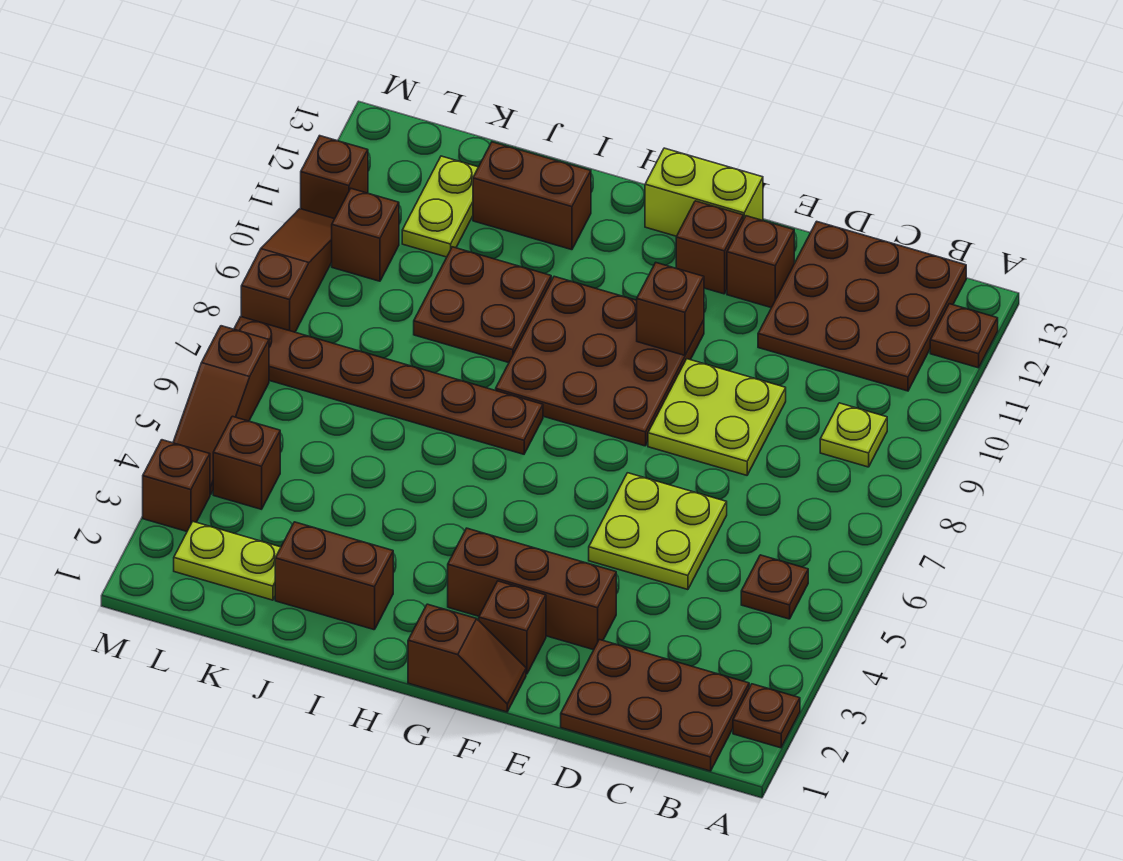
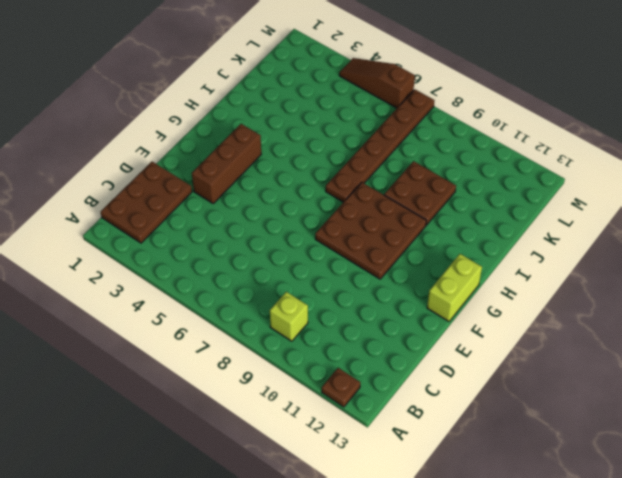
lime 1x1 brick [270,292,308,341] -> lime 1x1 plate [820,403,887,467]
none -> brown 1x1 plate [733,684,800,748]
none -> brown 1x1 plate [741,555,808,619]
none -> brown 3x3 plate [758,221,966,391]

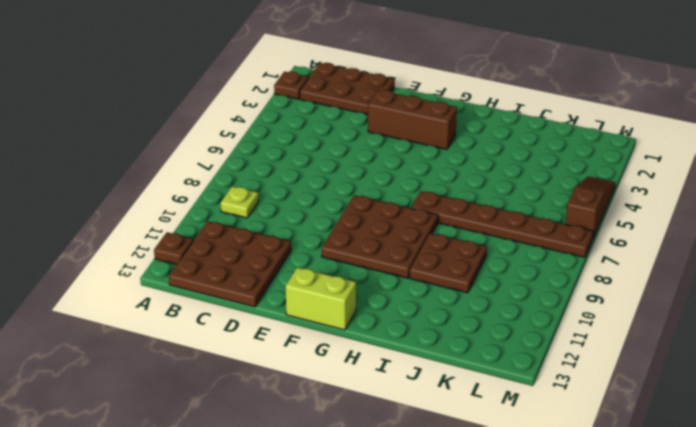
none -> brown 1x1 plate [741,555,808,619]
none -> lime 2x2 plate [589,473,727,590]
none -> lime 2x2 plate [648,359,786,475]

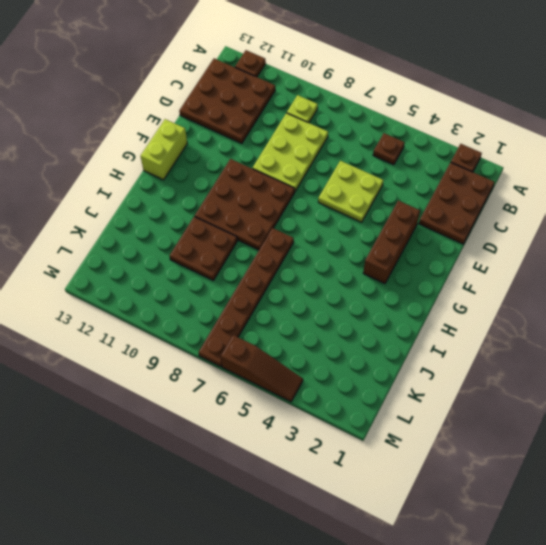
lime 2x3 plate [253,113,328,191] -> lime 2x2 plate [648,359,786,475]
none -> brown 1x1 brick [727,216,794,308]
none -> brown 1x2 slope [408,604,526,712]
none -> brown 1x1 brick [479,581,546,674]

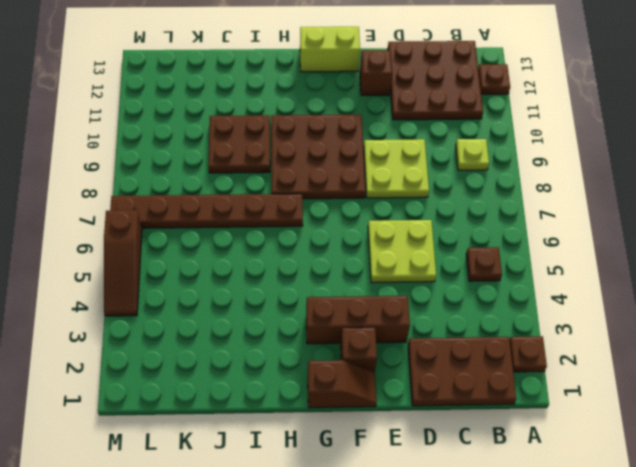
none -> brown 1x1 brick [676,201,743,294]
none -> brown 1x2 brick [275,522,393,630]
none -> brown 1x2 brick [473,142,591,250]

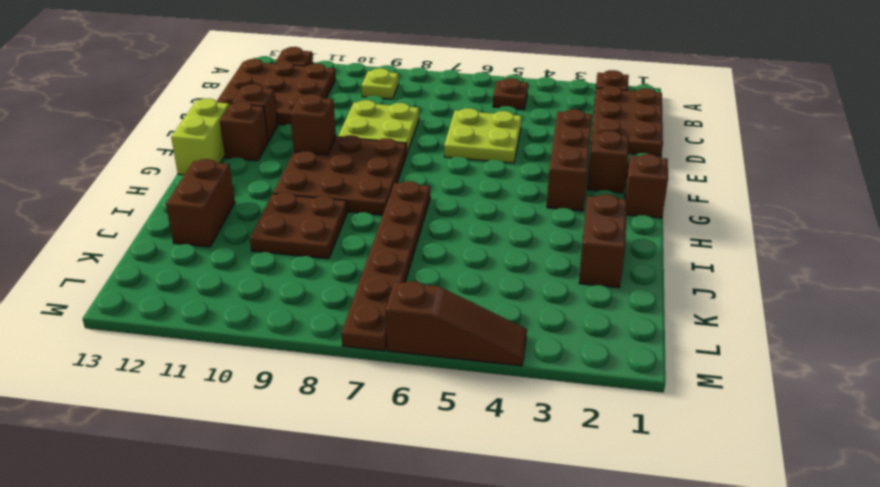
none -> lime 1x2 plate [174,522,281,600]
none -> lime 1x2 plate [402,156,478,257]
none -> brown 1x1 brick [213,416,280,509]

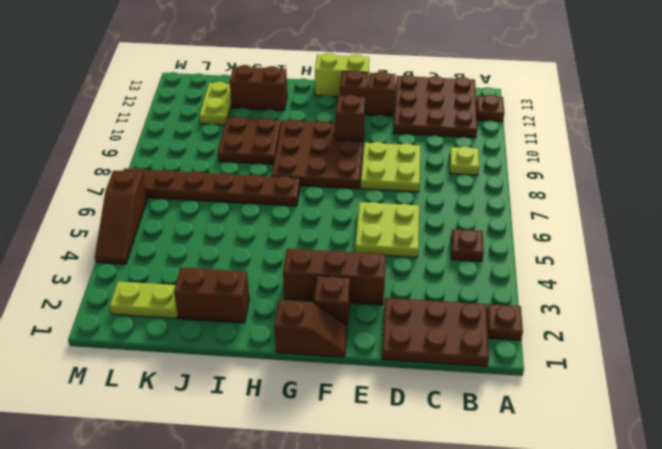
none -> brown 1x1 brick [213,416,280,509]
none -> brown 1x1 brick [332,189,399,281]
none -> brown 1x1 brick [143,440,210,531]

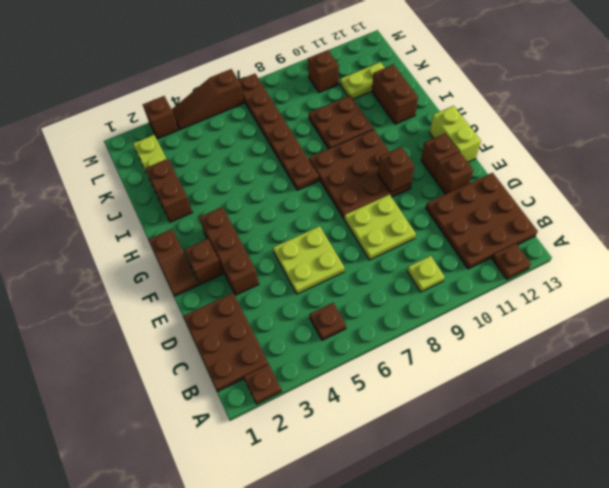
none -> brown 1x1 brick [213,416,280,509]
none -> brown 1x3 slope [241,209,334,332]
none -> brown 1x1 brick [301,136,368,219]

